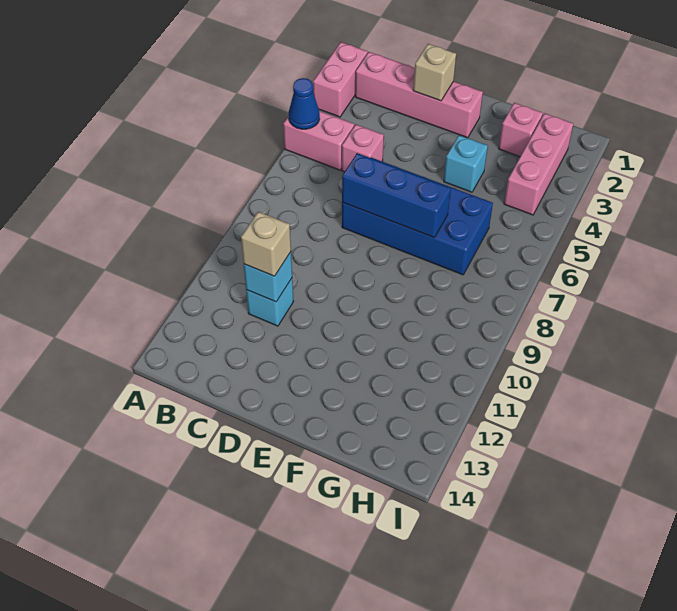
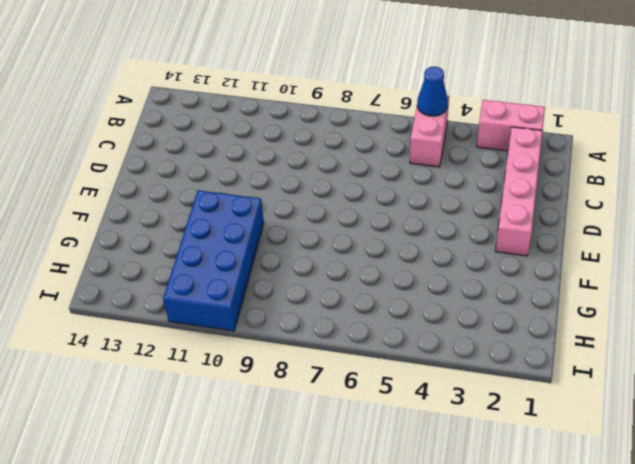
blue 2x4 brick [163,190,264,331] -> blue 2x4 brick moved to [342,157,493,275]
none -> pink 1x1 brick [342,125,384,172]
none -> cyan 1x1 brick [246,278,293,326]
none -> cyan 1x1 brick [444,135,488,192]

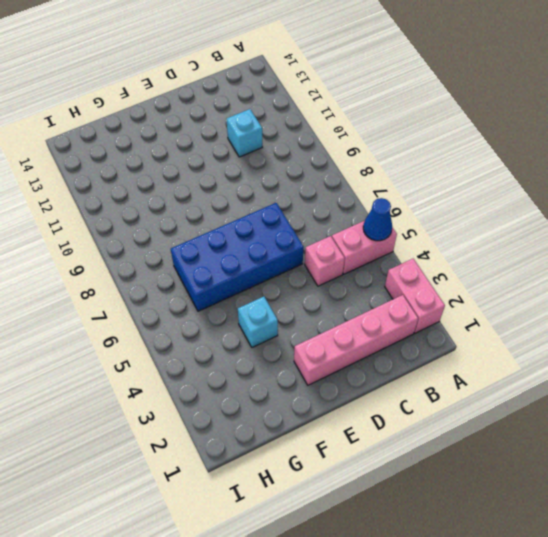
none -> pink 1x1 brick [499,103,543,157]
none -> pink 1x3 brick [504,113,573,215]
none -> cyan 1x1 brick [244,252,292,302]

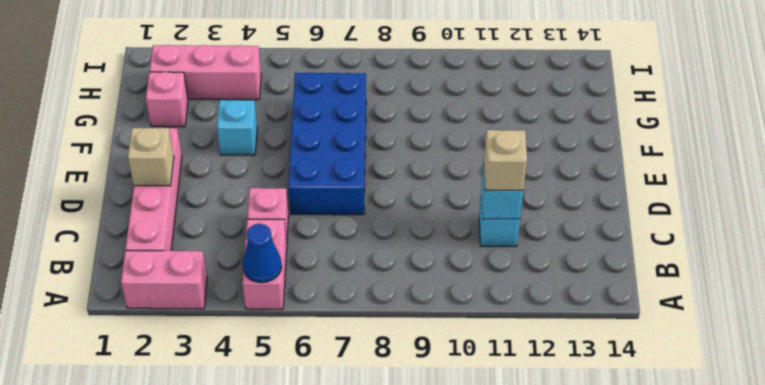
none -> blue 1x3 brick [342,153,451,238]

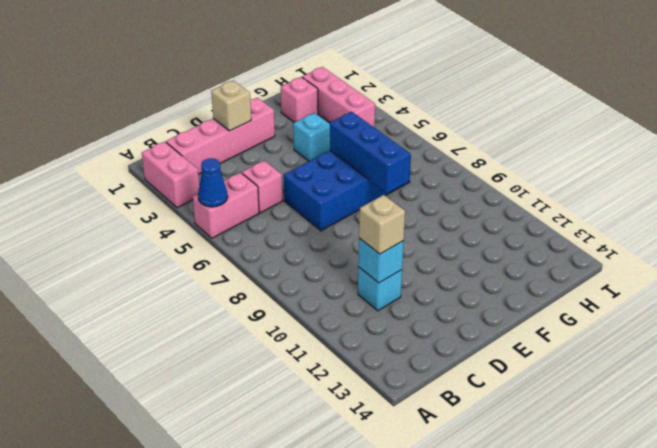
blue 1x3 brick [330,112,410,193] -> blue 1x3 brick turned to [342,153,451,238]

